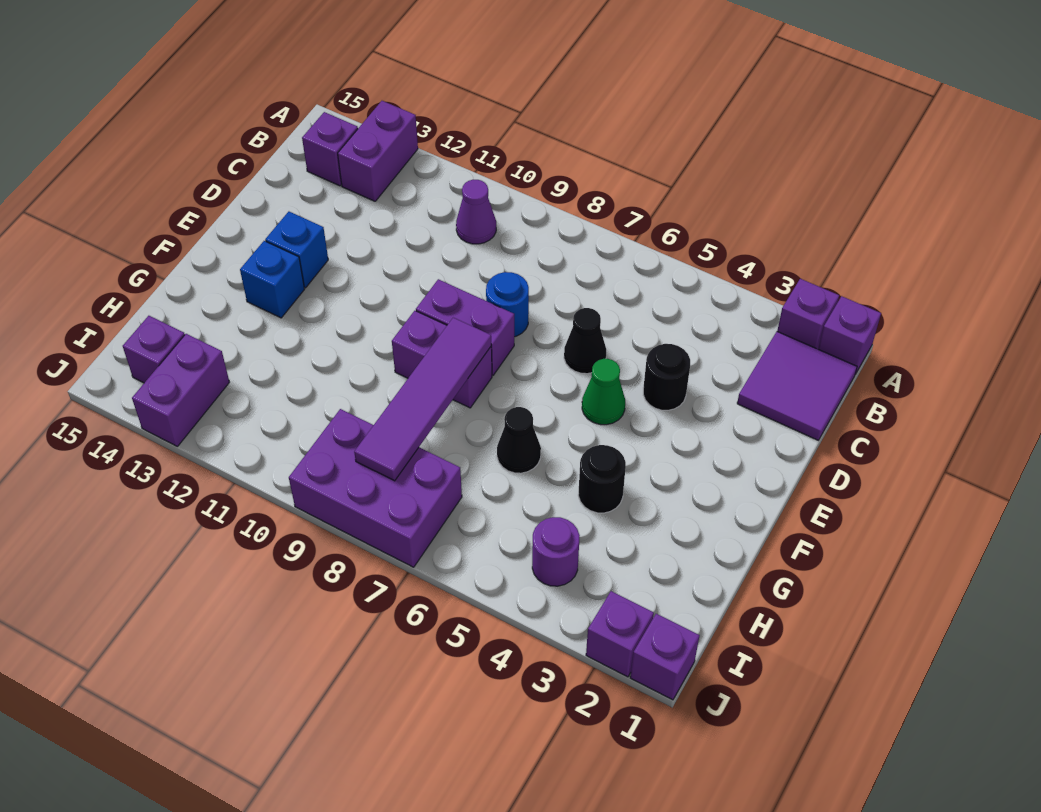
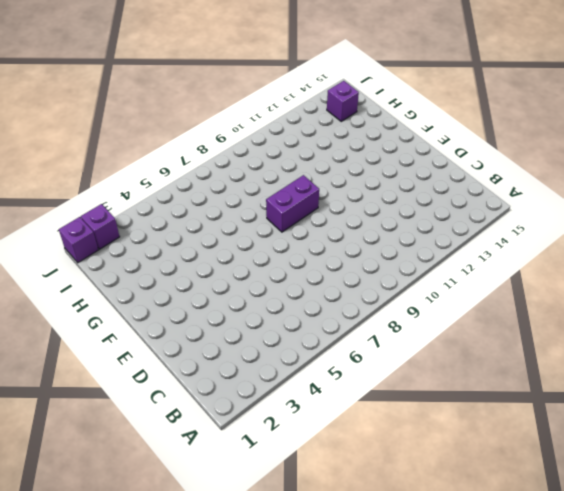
none -> purple 1x1 brick [818,296,881,374]
none -> purple 1x1 brick [777,279,839,349]
none -> purple 1x2 brick [338,101,418,201]

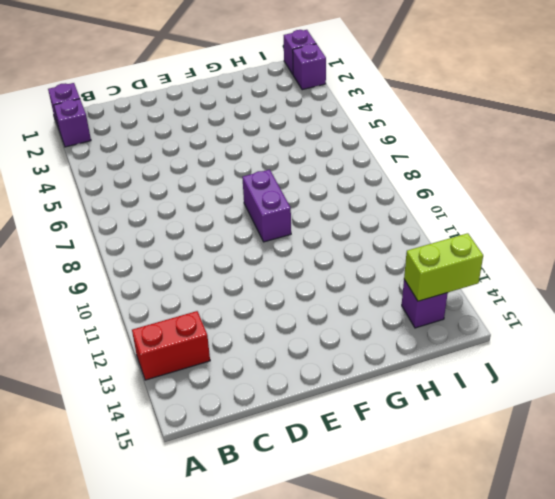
red 1x2 brick [132,311,210,380] -> purple 1x2 brick [338,101,418,201]
lime 1x2 brick [404,233,483,301] -> none
none -> purple 2x2 tile [737,332,857,440]
none -> purple 1x1 cone [456,180,496,244]
none -> purple 1x1 brick [302,112,358,186]

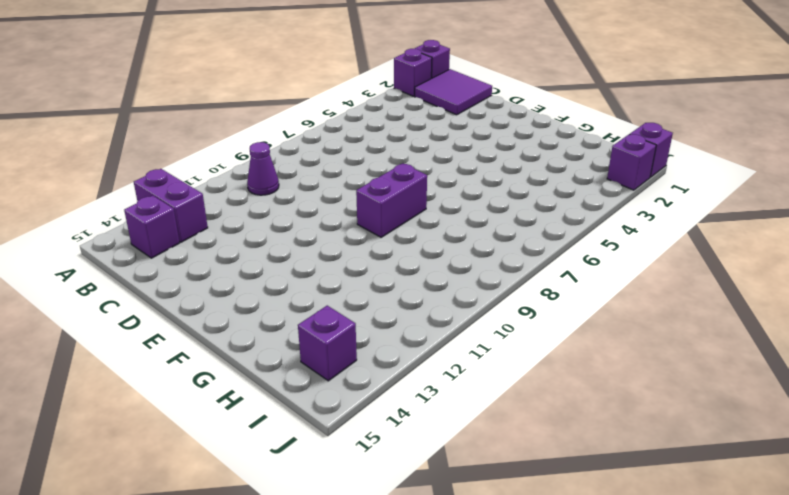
none -> black 1x1 round brick [643,344,690,410]
none -> black 1x1 cone [564,308,606,374]
none -> blue 1x1 round brick [486,272,529,337]

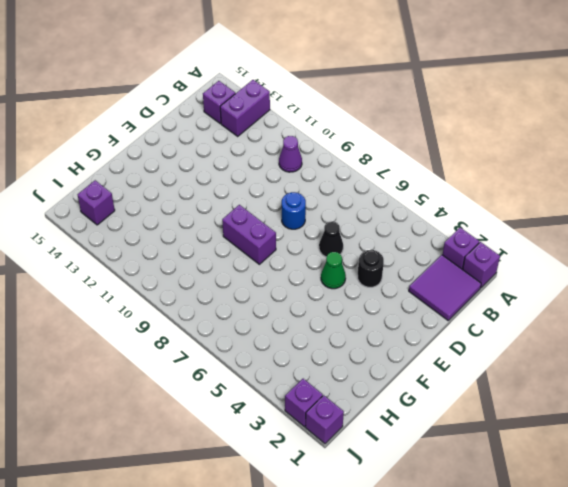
none -> purple 1x2 brick [416,279,514,375]
none -> blue 1x1 brick [265,212,328,288]
none -> blue 1x1 brick [240,241,304,318]

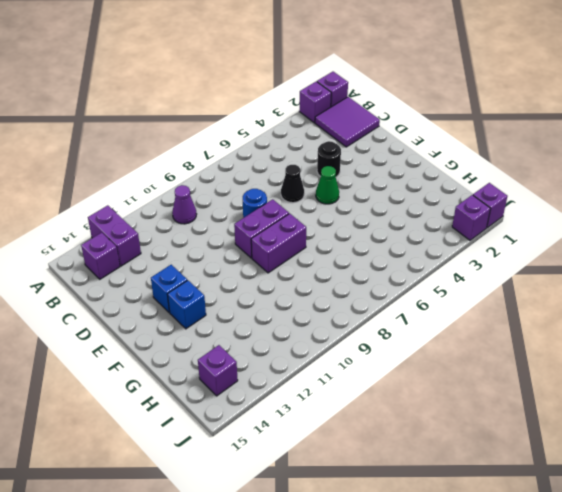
none -> black 1x1 round brick [578,445,626,513]
none -> black 1x1 cone [497,407,541,473]
none -> purple 1x1 round brick [532,517,580,586]

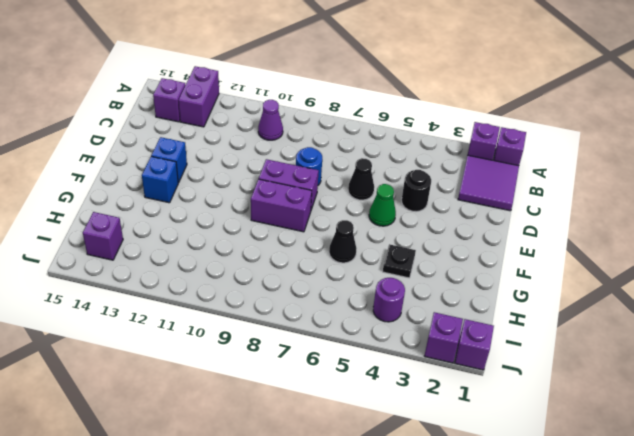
black 1x1 plate [383,244,416,278] -> black 1x1 round brick [578,445,626,513]
none -> purple 2x3 brick [289,409,462,567]
none -> purple 1x2 brick [132,334,229,446]
none -> purple 1x4 tile [354,318,491,481]

